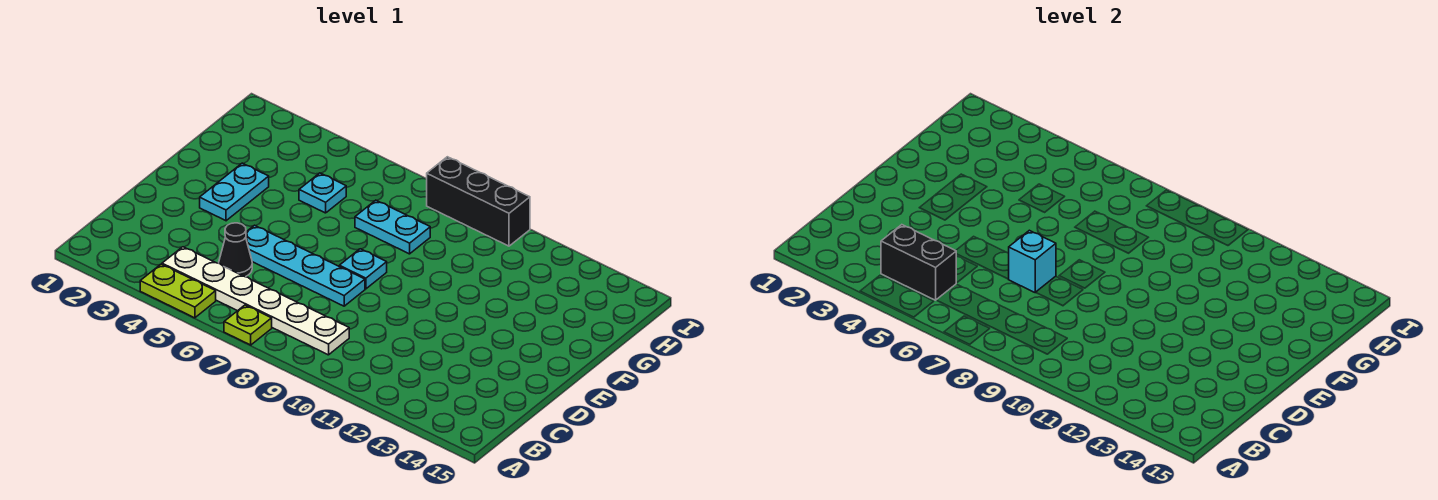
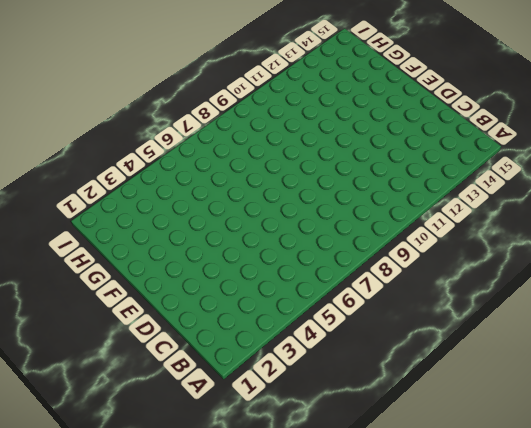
none -> lime 1x2 plate [140,264,216,318]
none -> lime 1x1 plate [224,305,272,345]
none -> white 1x6 plate [162,247,349,355]

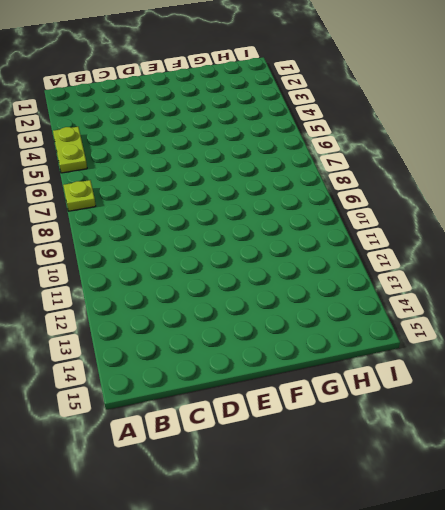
none -> white 1x6 plate [162,247,349,355]
none -> black 1x1 cone [219,223,252,277]
none -> cyan 1x4 plate [246,225,365,306]

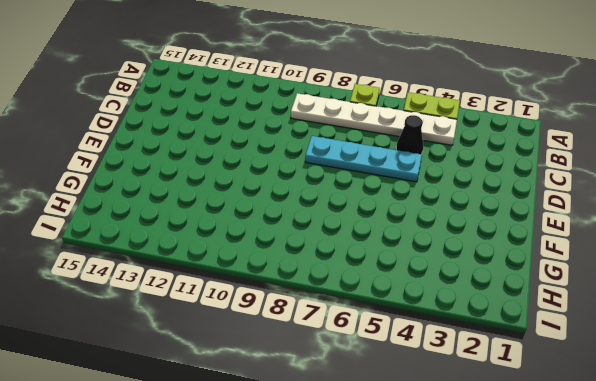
none -> cyan 1x2 plate [200,163,269,221]
none -> cyan 1x1 plate [339,249,387,289]
none -> cyan 1x1 plate [299,173,346,213]

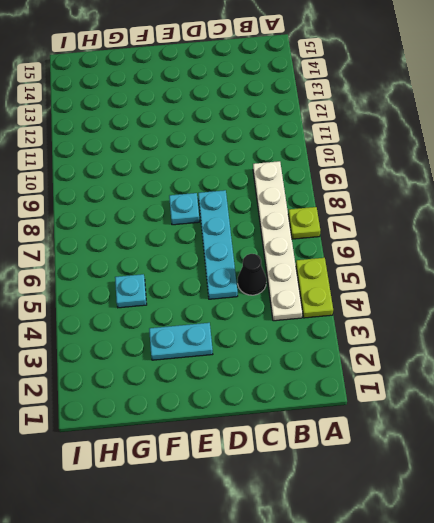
none -> cyan 1x2 plate [355,200,430,254]
none -> black 1x3 brick [427,157,530,246]
none -> black 1x2 brick [881,225,956,300]

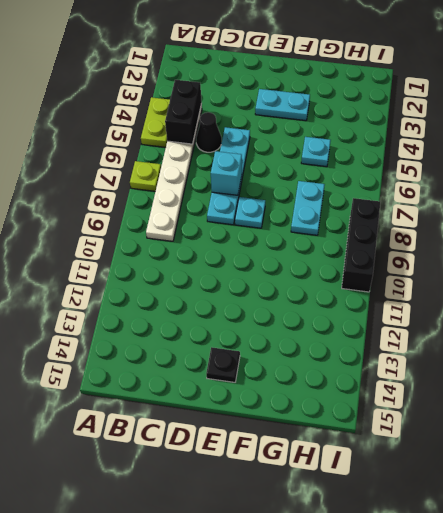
black 1x1 plate [206,347,240,382] -> none

